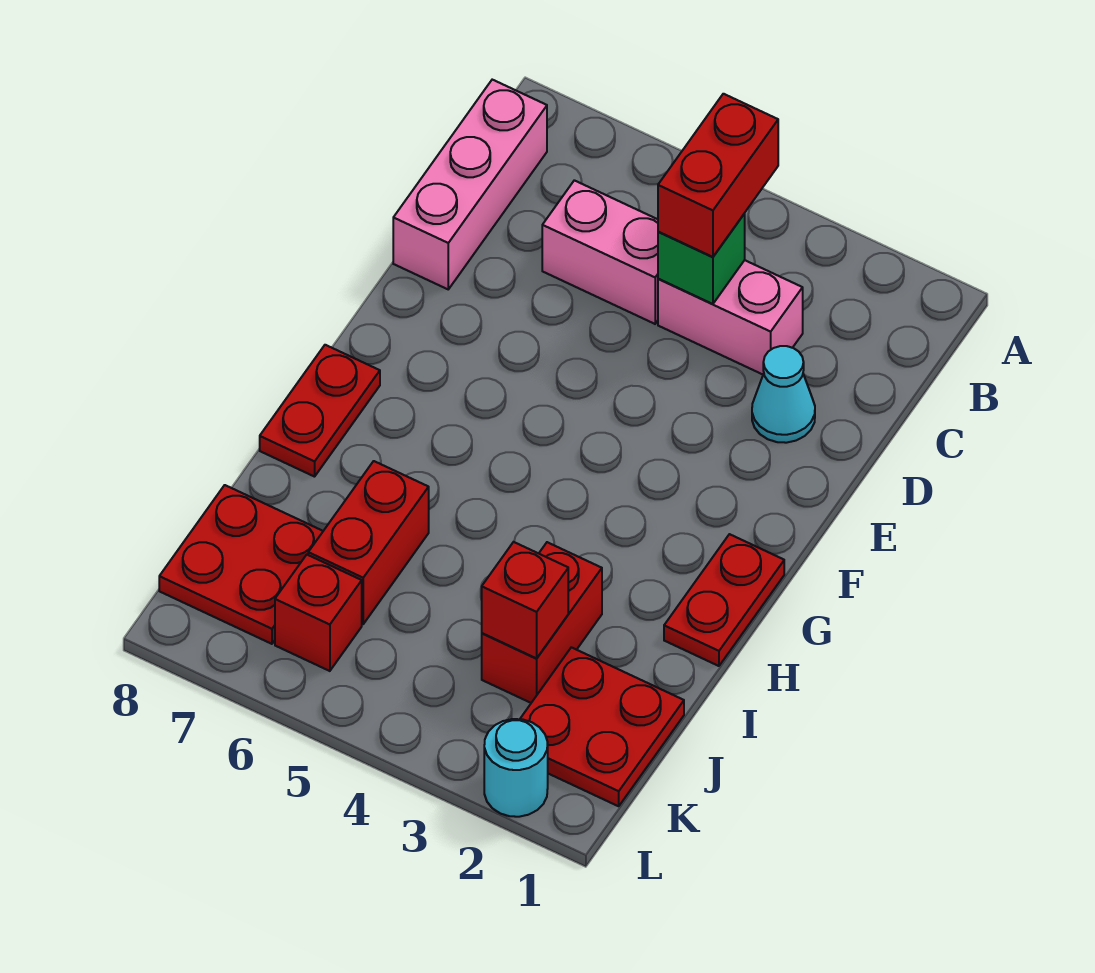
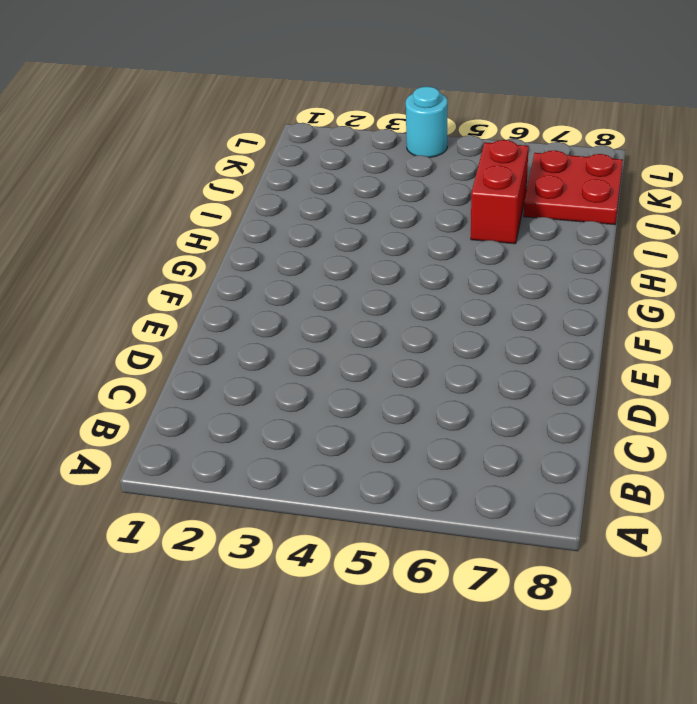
cyan 1x1 round brick [406,87,447,157] -> cyan 1x1 round brick moved to [484,719,548,817]
none -> pink 1x3 brick [393,80,547,289]
none -> pink 1x2 brick [658,260,803,374]
none -> pink 1x2 brick [542,180,658,324]

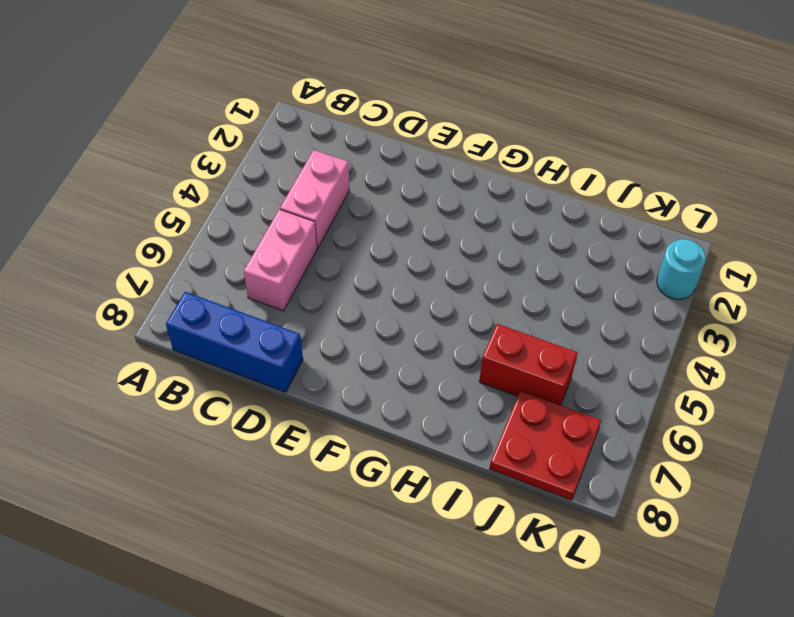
blue 1x3 brick [166,292,303,392] -> pink 1x3 brick [393,80,547,289]
none -> cyan 1x1 cone [752,346,815,443]
none -> red 1x2 plate [664,534,784,666]
none -> red 1x2 plate [260,345,380,477]

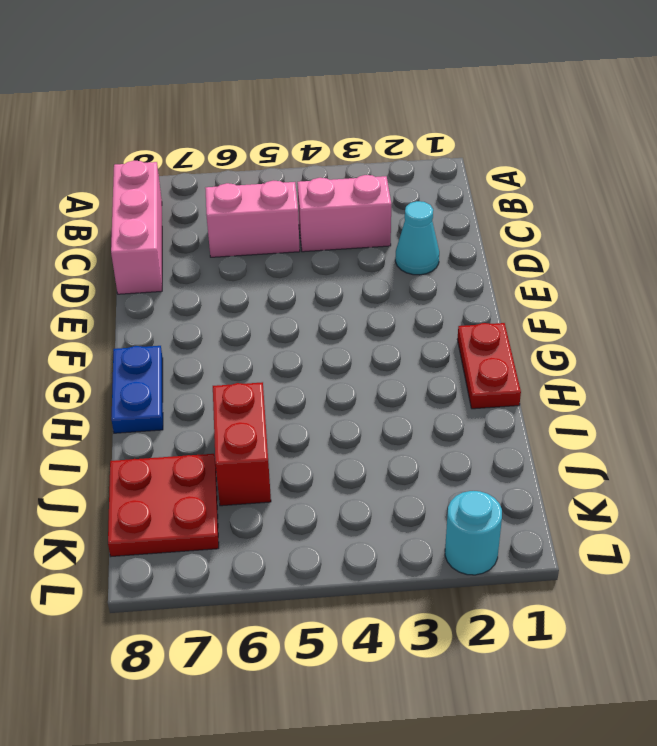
blue 1x2 plate [111,346,163,433] -> red 1x2 plate [260,345,380,477]
none -> red 1x2 brick [482,542,602,703]
none -> red 2x2 plate [520,647,684,806]
none -> red 1x1 brick [275,555,362,671]

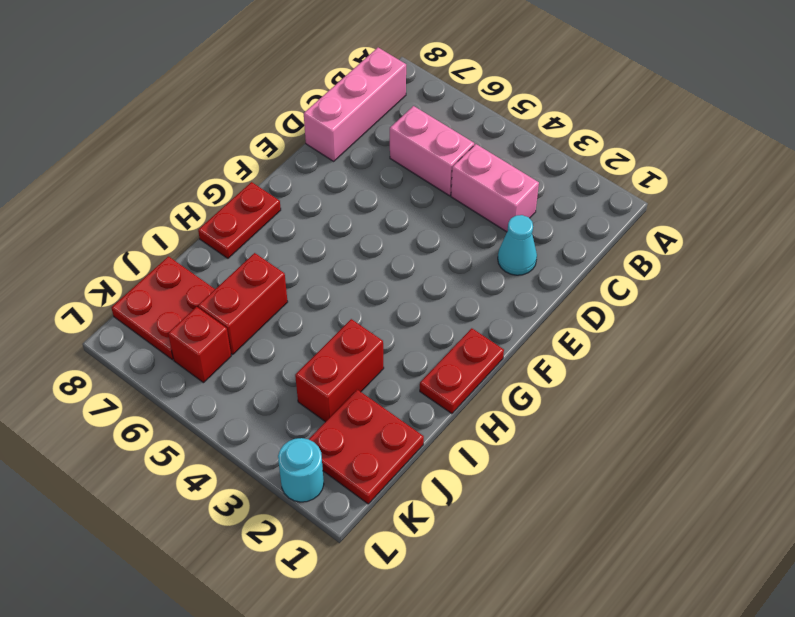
none -> green 1x1 brick [658,213,745,304]
none -> red 1x1 brick [482,542,568,658]
none -> red 1x2 brick [658,94,778,257]

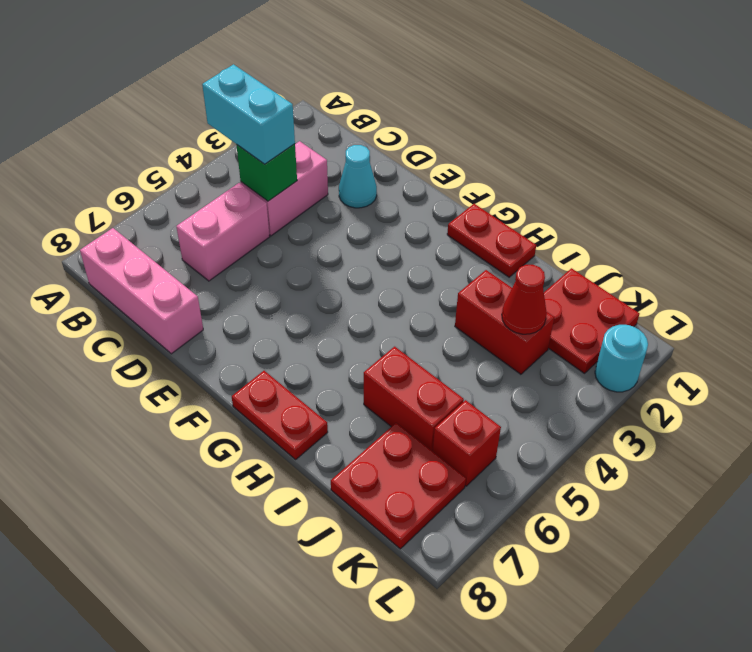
cyan 1x2 brick [202,64,295,164] -> red 1x2 brick [658,94,778,257]
red 1x1 cone [502,265,547,334] -> red 1x1 brick [482,542,568,658]

